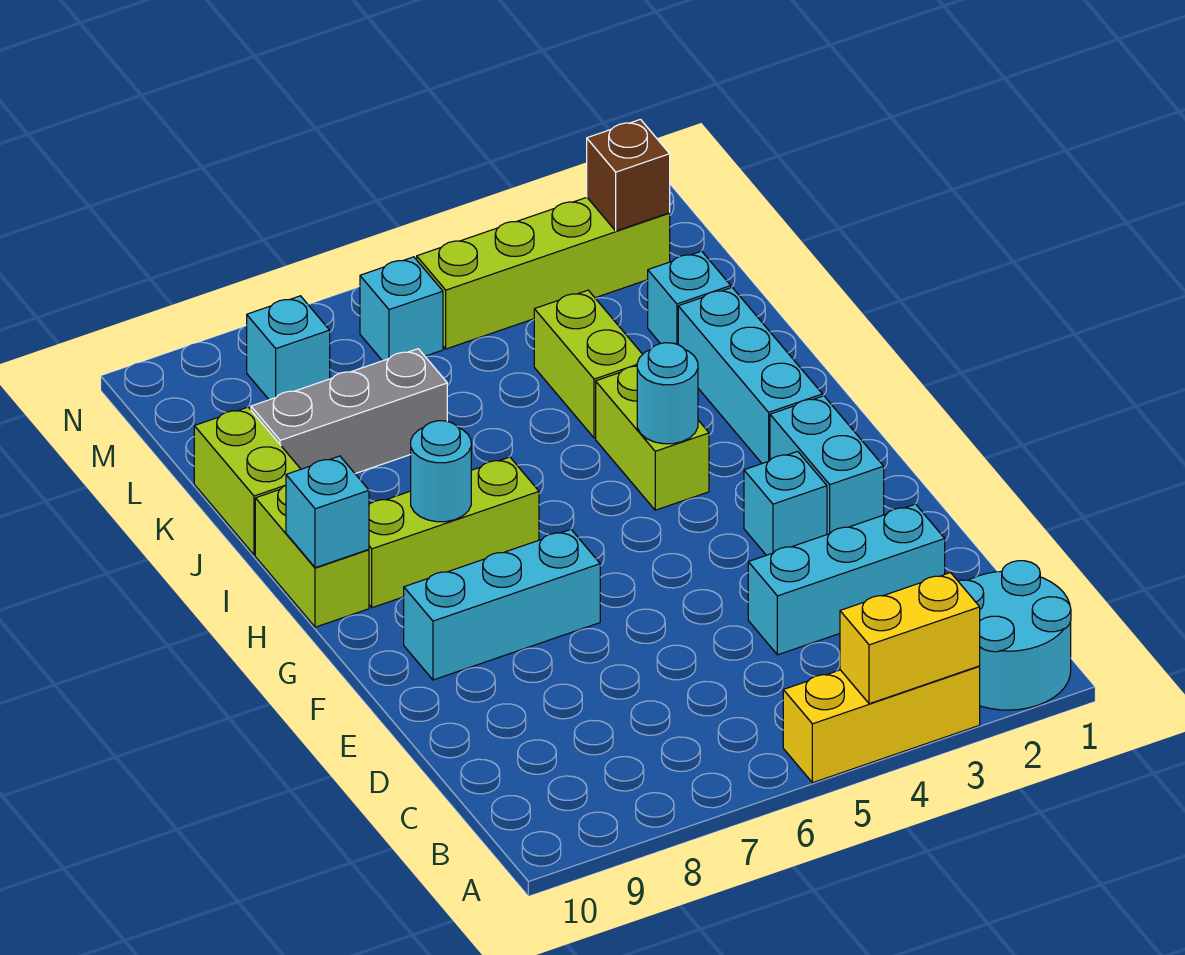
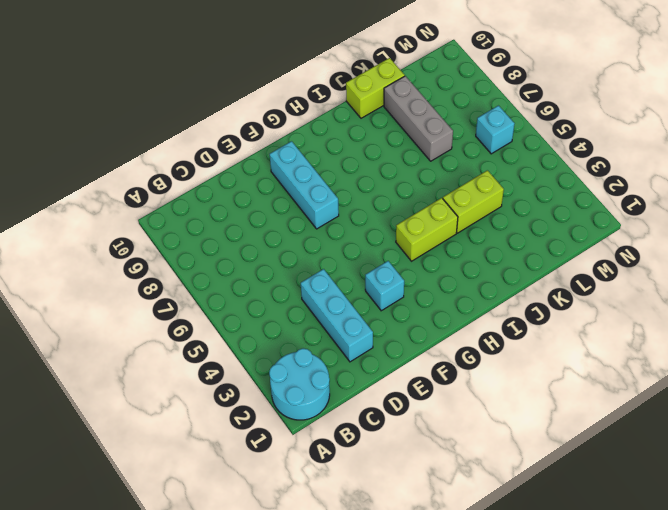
none -> yellow 1x3 brick [783,666,980,783]
none -> cyan 1x2 brick [770,396,884,534]
none -> cyan 1x3 brick [678,287,822,463]

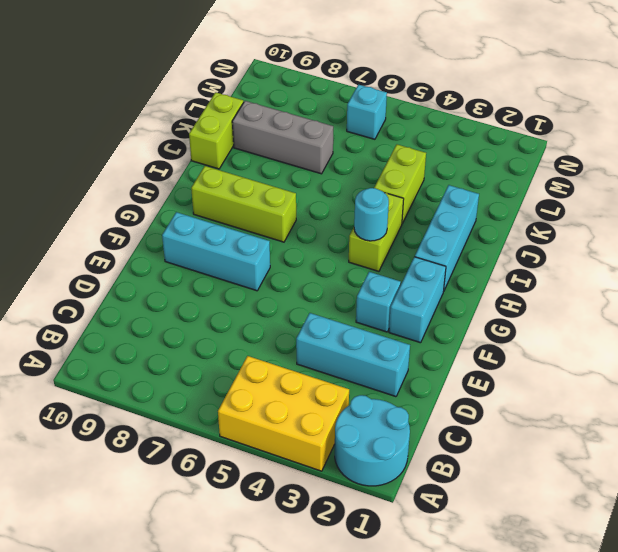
yellow 2x3 brick [218,356,349,471] -> yellow 1x3 brick [783,666,980,783]
none -> lime 1x2 brick [255,485,369,627]
none -> cyan 1x1 brick [648,251,731,344]
none -> lime 1x4 brick [417,197,670,349]

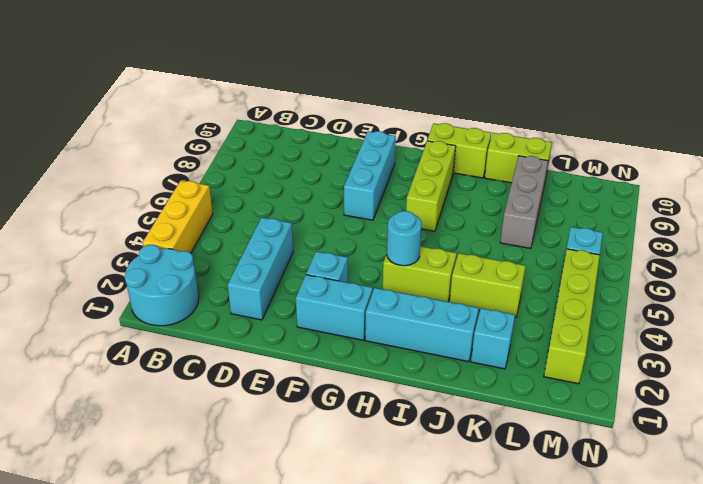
none -> cyan 1x1 brick [247,296,330,400]
none -> yellow 1x2 brick [840,573,980,704]
none -> cyan 1x1 round brick [411,421,471,522]

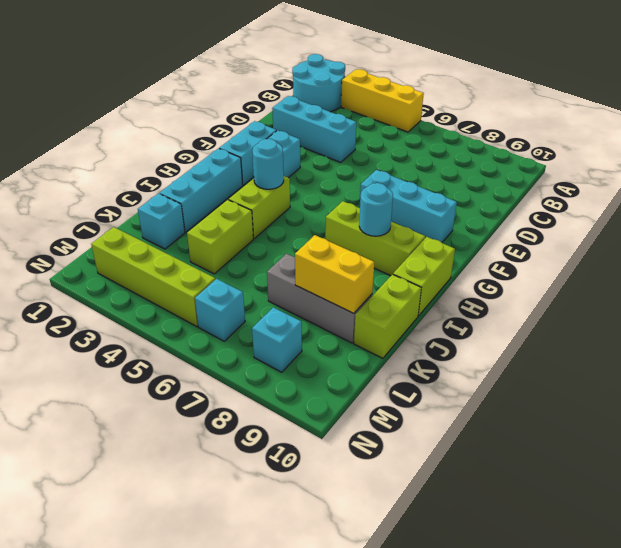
yellow 1x2 brick [295,235,374,313] -> yellow 1x2 brick moved to [840,573,980,704]
none -> cyan 1x1 brick [286,456,369,568]
none -> brown 1x1 brick [587,119,670,231]

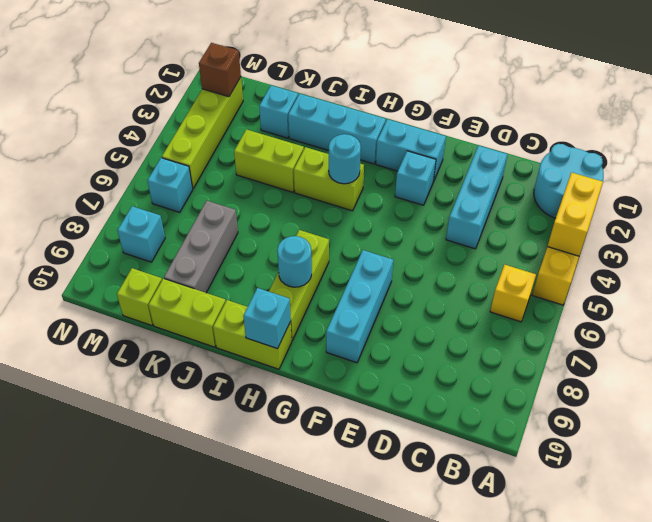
yellow 1x1 brick [490,265,536,322] -> none
lime 1x1 brick [117,268,162,326] -> none

